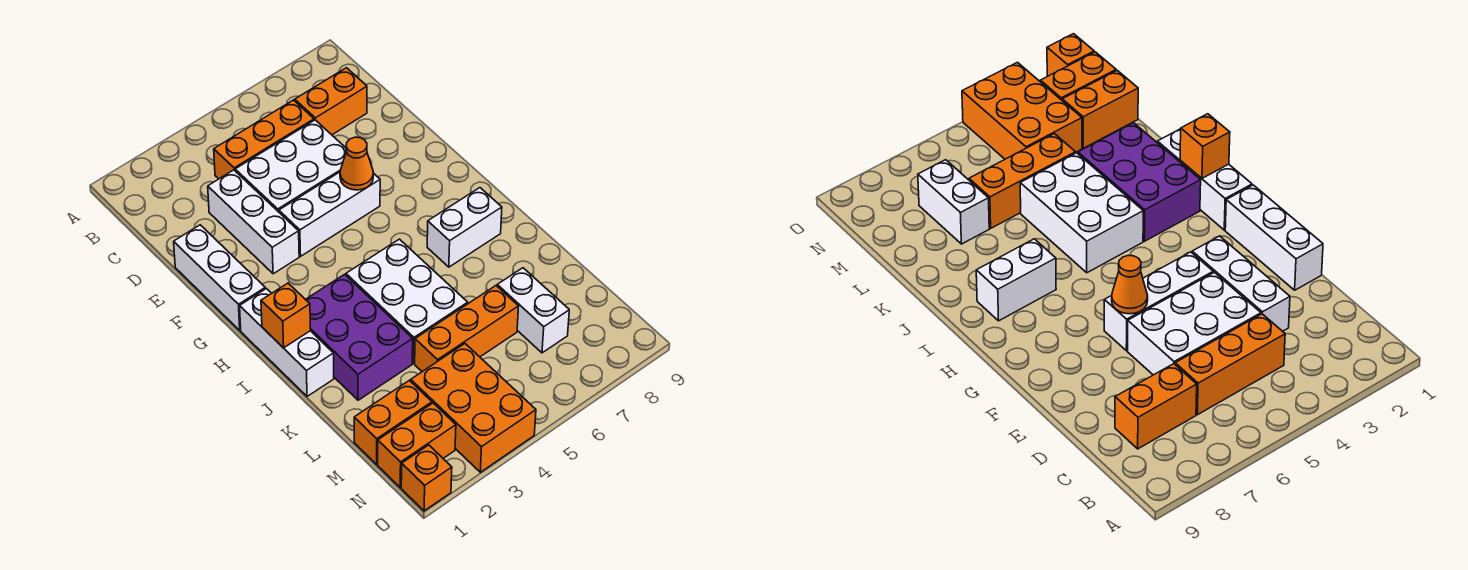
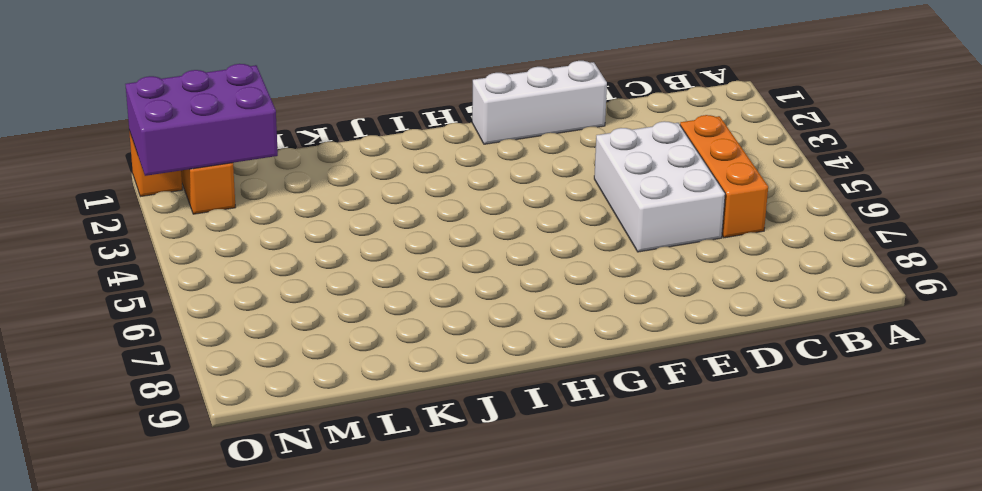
purple 2x3 brick [125,64,278,176] -> purple 2x3 brick moved to [305,274,413,400]
none -> orange 1x2 brick [295,68,367,135]
none -> white 1x3 brick [208,170,299,274]
none -> white 1x3 brick [279,172,380,256]

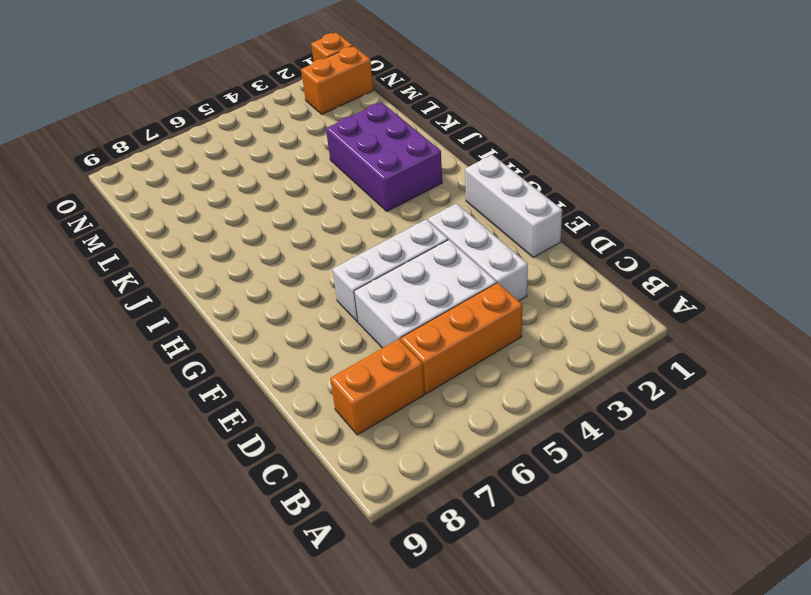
none -> white 1x3 brick [240,289,334,396]
none -> white 2x3 brick [346,239,468,363]
none -> white 1x2 brick [427,188,502,267]

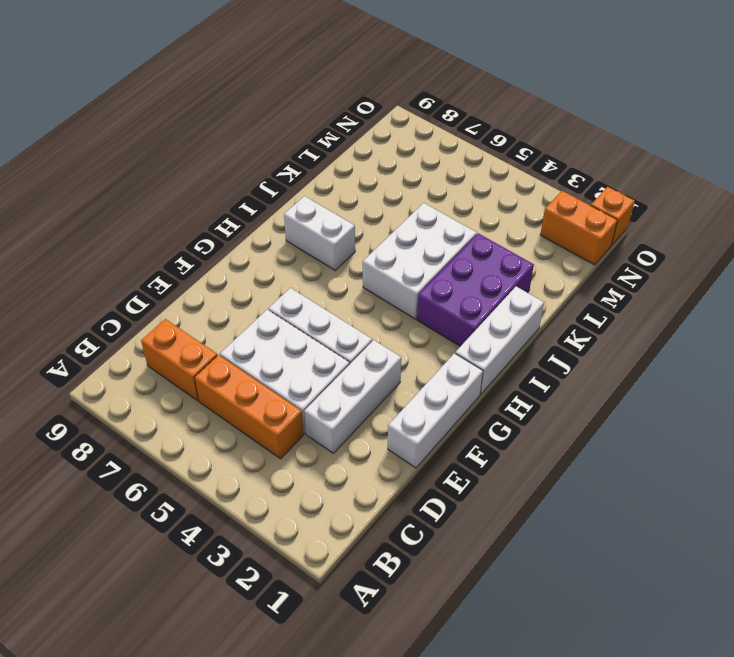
none -> orange 1x3 brick [415,286,519,372]
none -> white 1x2 brick [497,268,569,353]
none -> orange 1x2 brick [354,380,432,464]

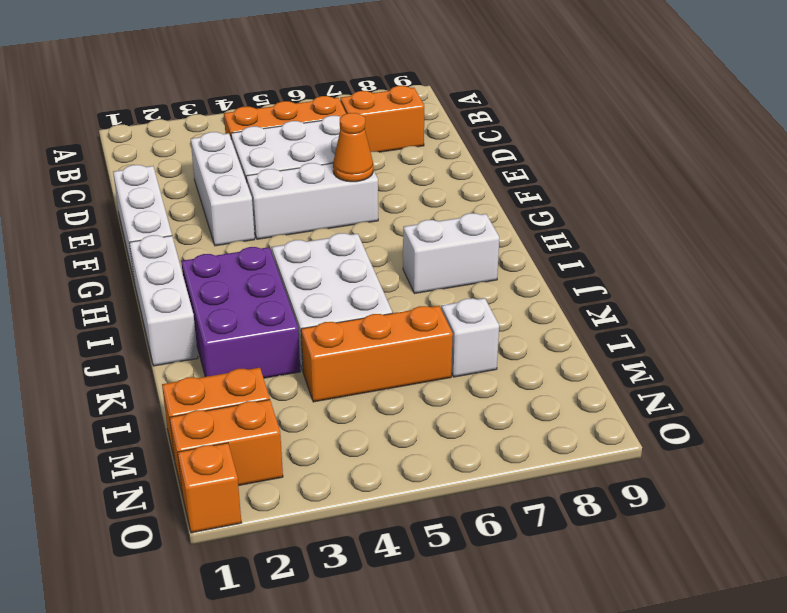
white 1x1 brick [441,298,499,377] -> white 1x2 brick [497,268,569,353]
none -> orange 2x3 brick [411,344,536,472]
none -> orange 1x1 brick [261,283,311,348]

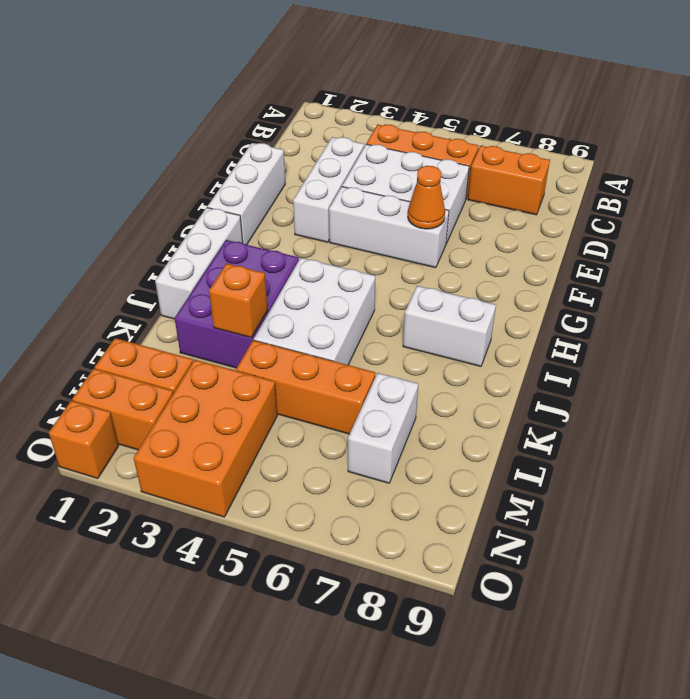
orange 1x1 brick [209,264,268,338] -> orange 1x1 brick moved to [261,283,311,348]

